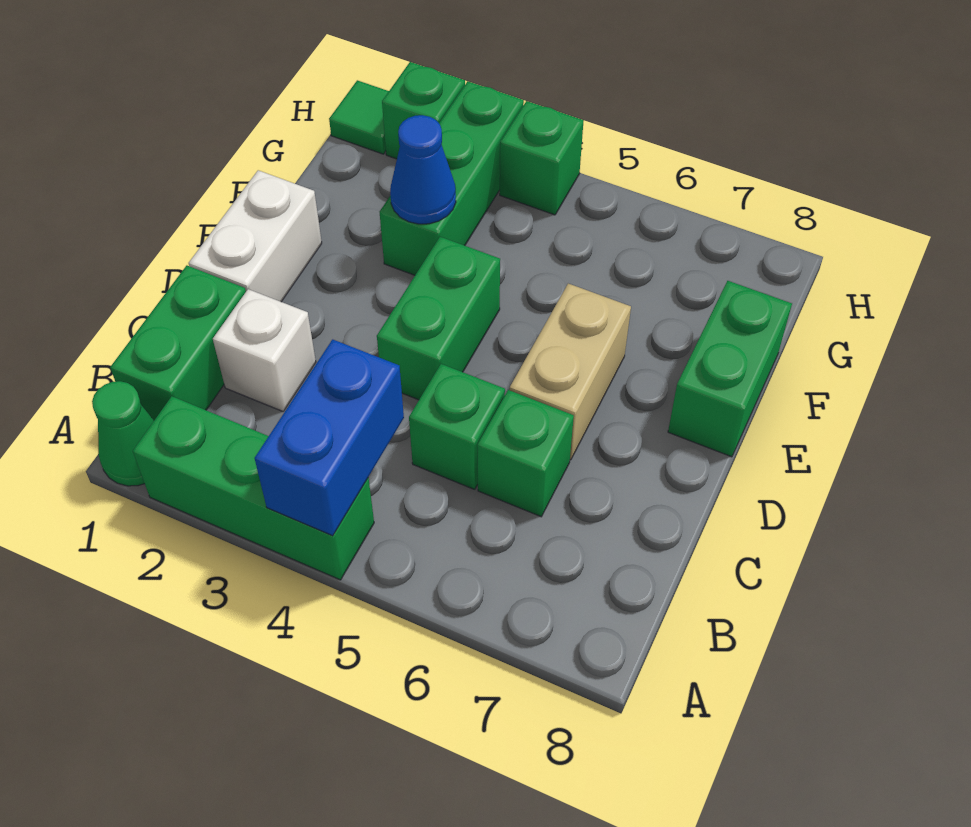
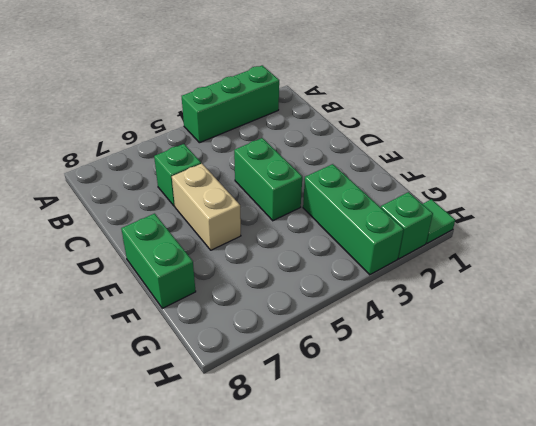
none -> green 1x1 cone [92,381,154,486]
none -> green 1x2 brick [110,266,246,420]
none -> white 1x1 brick [213,289,316,411]

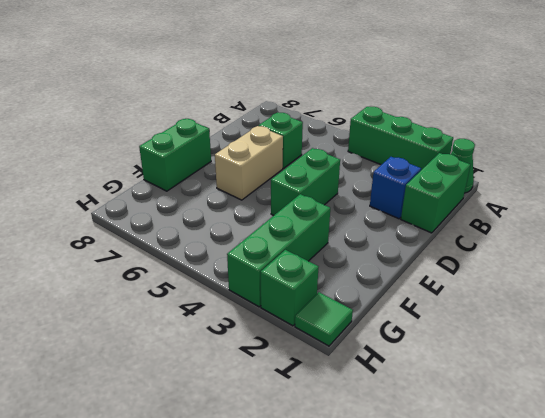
blue 1x1 brick [370,157,421,219] -> white 1x1 brick [213,289,316,411]
none -> green 1x1 brick [409,364,505,489]
none -> white 1x2 brick [189,170,322,302]
none -> green 1x1 brick [500,101,584,215]

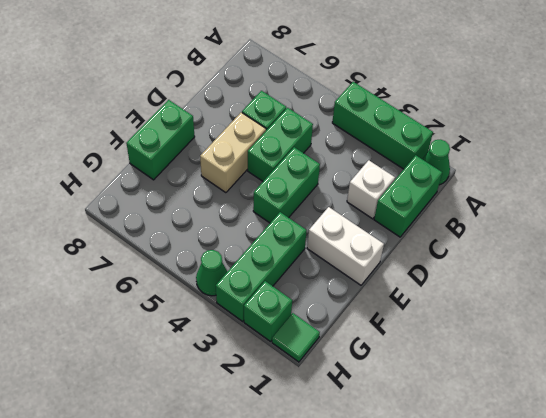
green 1x2 brick [248,108,313,181] -> green 1x1 brick [409,364,505,489]
white 1x2 brick [307,207,384,285] -> white 1x2 brick turned to [189,170,322,302]
green 1x1 cone [196,250,227,296] -> green 1x1 brick [500,101,584,215]
none -> blue 1x2 brick [255,339,404,536]
none -> blue 1x1 cone [390,115,456,224]

